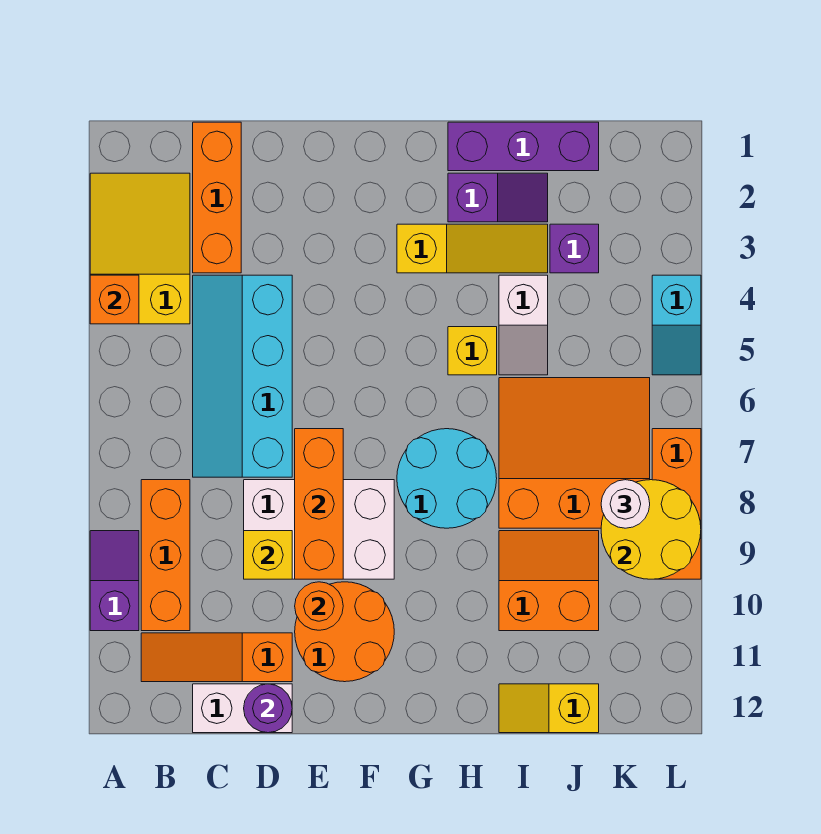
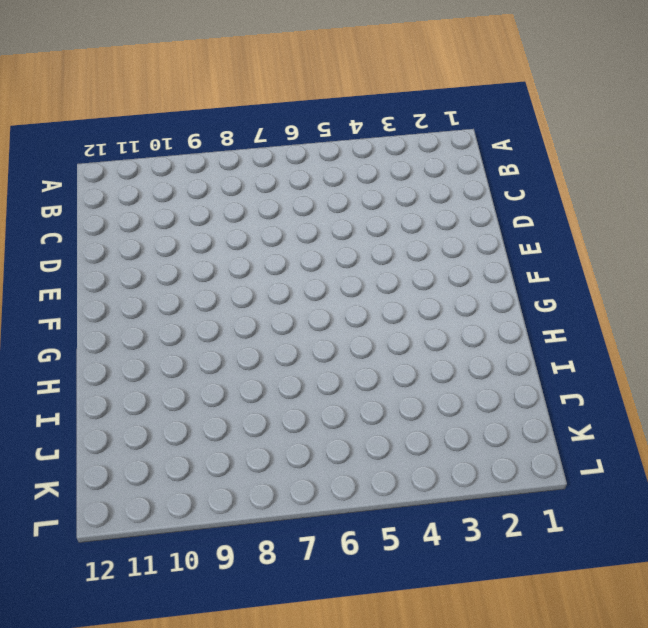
none -> yellow 2x3 slope [90,173,190,324]
none -> purple 1x2 slope [90,531,139,631]
none -> orange 1x3 brick [141,480,190,631]

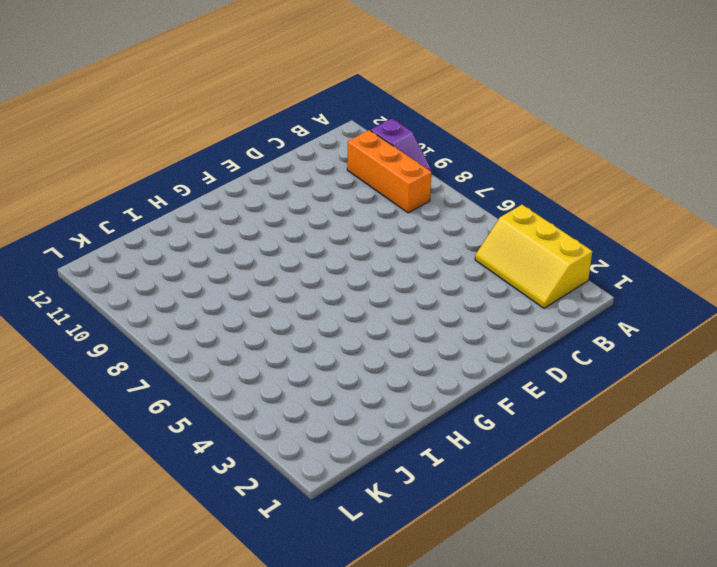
yellow 2x3 slope [475,205,592,308] -> yellow 2x3 slope turned to [90,173,190,324]
none -> orange 1x3 slope [141,633,292,682]
none -> orange 1x3 brick [193,122,241,273]
none -> cyan 2x4 slope [193,275,292,477]

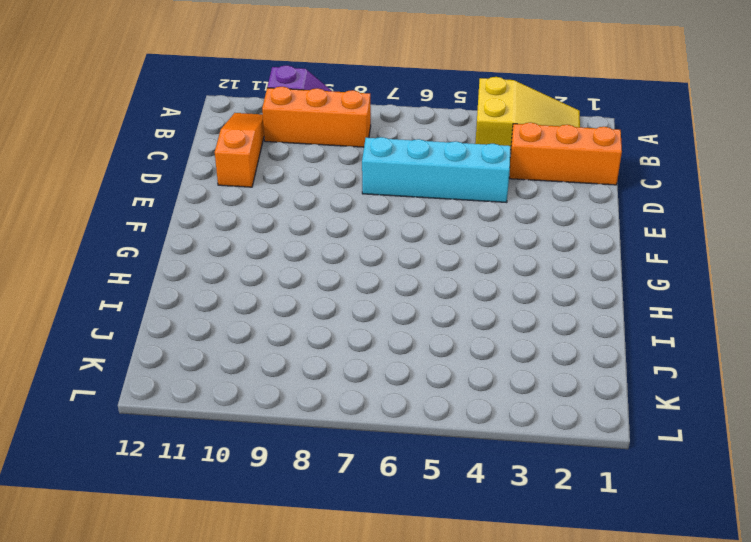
none -> white 1x2 brick [193,684,292,733]
none -> white 2x3 brick [244,480,394,579]
none -> orange 2x2 round brick [295,582,394,682]

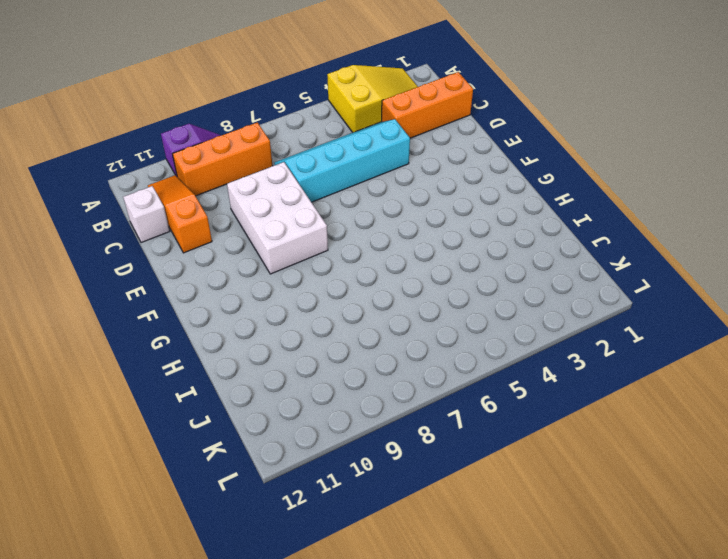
white 1x1 brick [123,186,170,243] -> white 1x2 brick [193,684,292,733]
none -> orange 2x2 round brick [295,582,394,682]
none -> yellow 1x3 slope [397,224,548,273]
none -> cyan 2x2 round brick [397,429,497,528]

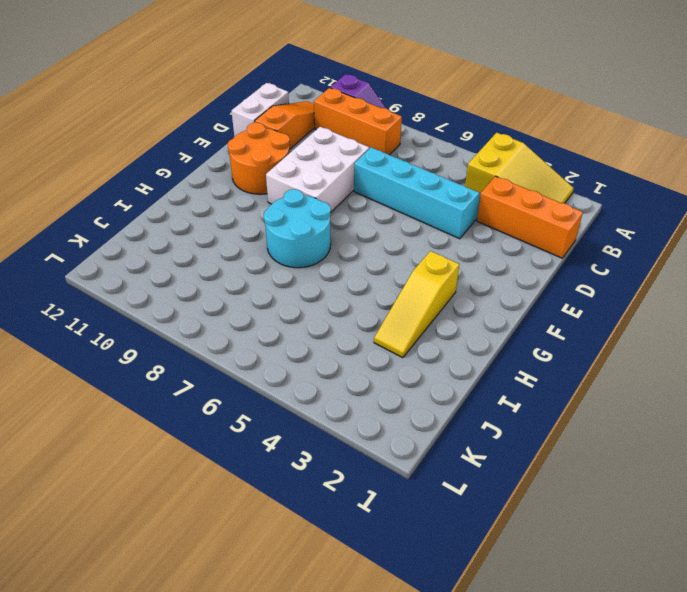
none -> purple 1x3 brick [448,122,599,171]
none -> purple 1x2 slope [448,173,548,222]
none -> yellow 1x1 brick [448,327,497,375]

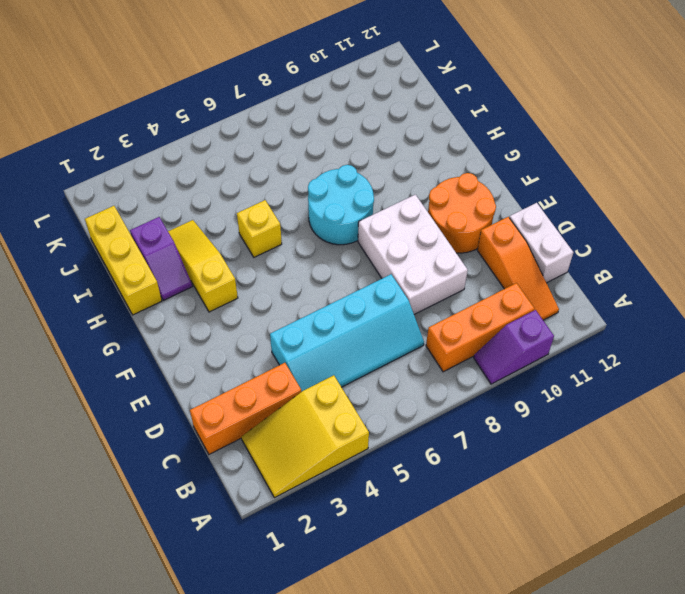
yellow 1x3 brick [85,206,162,315] -> purple 1x3 brick [448,122,599,171]
purple 1x2 slope [130,217,192,300] -> purple 1x2 slope turned to [448,173,548,222]
none -> white 1x2 slope [499,275,548,375]
none -> orange 3x3 slope [499,378,650,528]
none -> orange 2x2 slope [499,531,599,631]

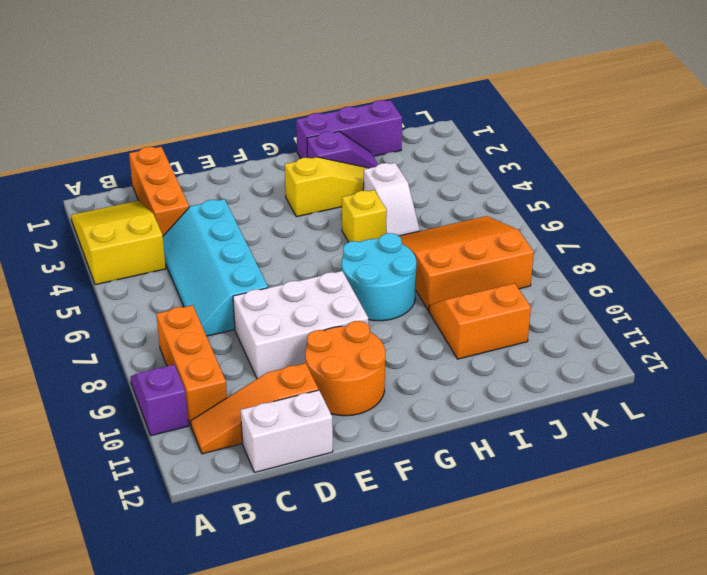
none -> yellow 1x2 slope [499,684,599,733]
none -> purple 1x1 brick [550,224,599,273]
none -> cyan 1x2 slope [652,275,701,375]

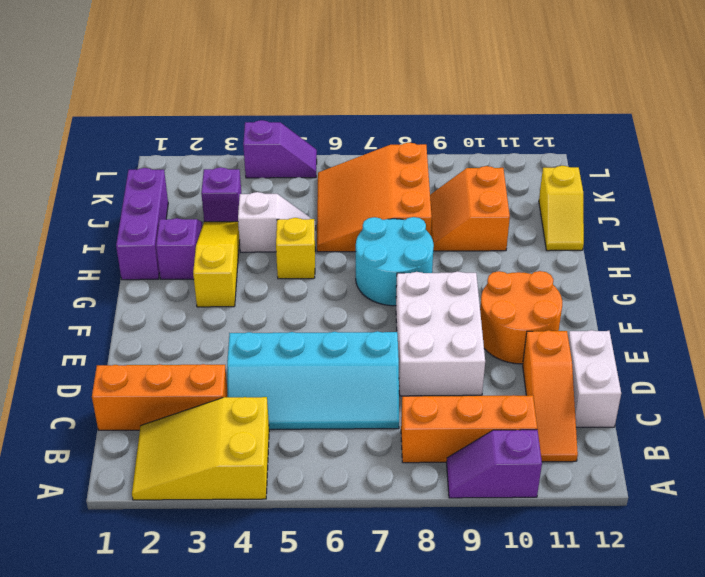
purple 1x2 slope [243,120,317,178] -> cyan 1x2 slope [652,275,701,375]
none -> orange 1x3 brick [652,429,701,579]
none -> orange 1x1 brick [90,275,139,324]
none -> yellow 1x1 brick [244,531,292,579]

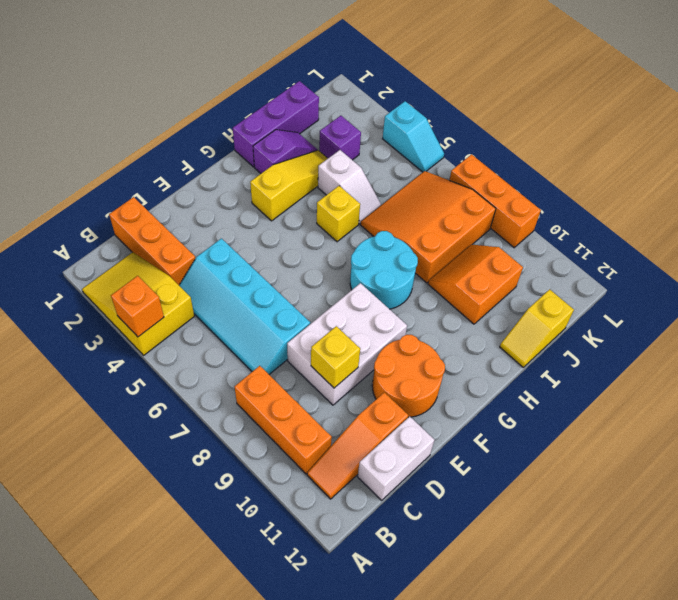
none -> purple 1x2 slope [90,531,139,631]
none -> purple 1x1 round brick [244,684,292,733]
none -> orange 1x3 brick [295,429,343,579]

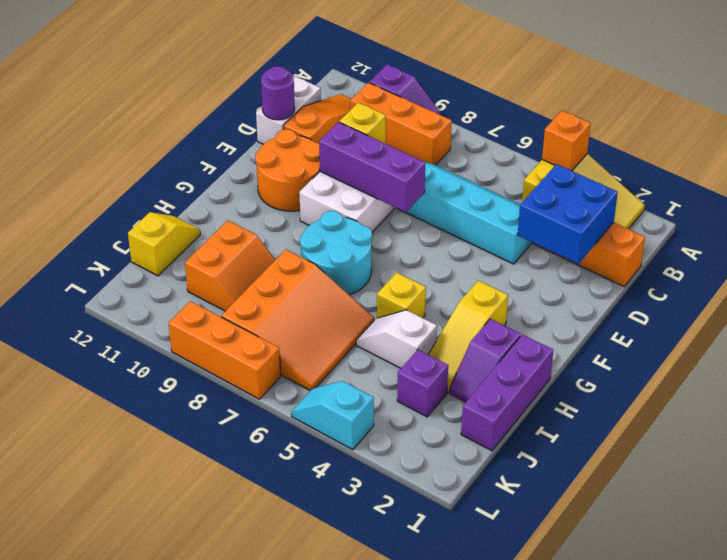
blue 2x2 brick [518,164,618,264] -> none
purple 1x3 brick [319,122,425,212] -> orange 1x3 brick [295,429,343,579]
none -> orange 1x1 round brick [295,582,343,630]
none -> yellow 2x2 round brick [601,480,701,579]
none -> white 1x1 round brick [601,480,650,528]

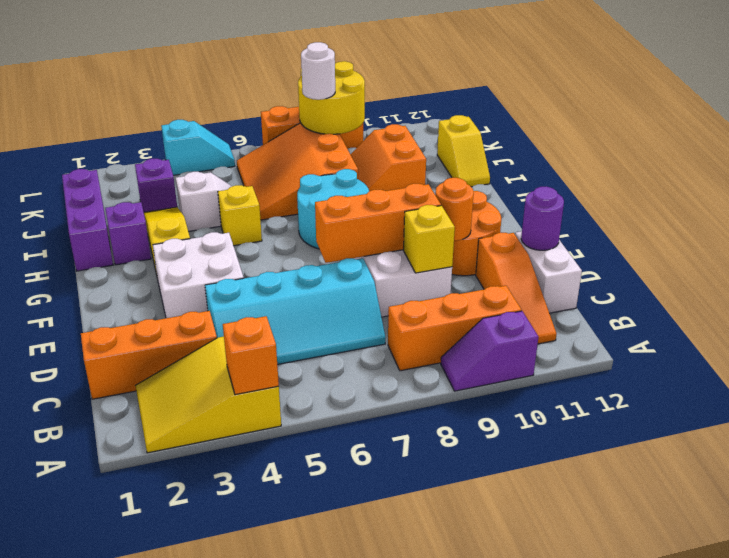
white 2x2 brick [153,232,244,318] -> none

